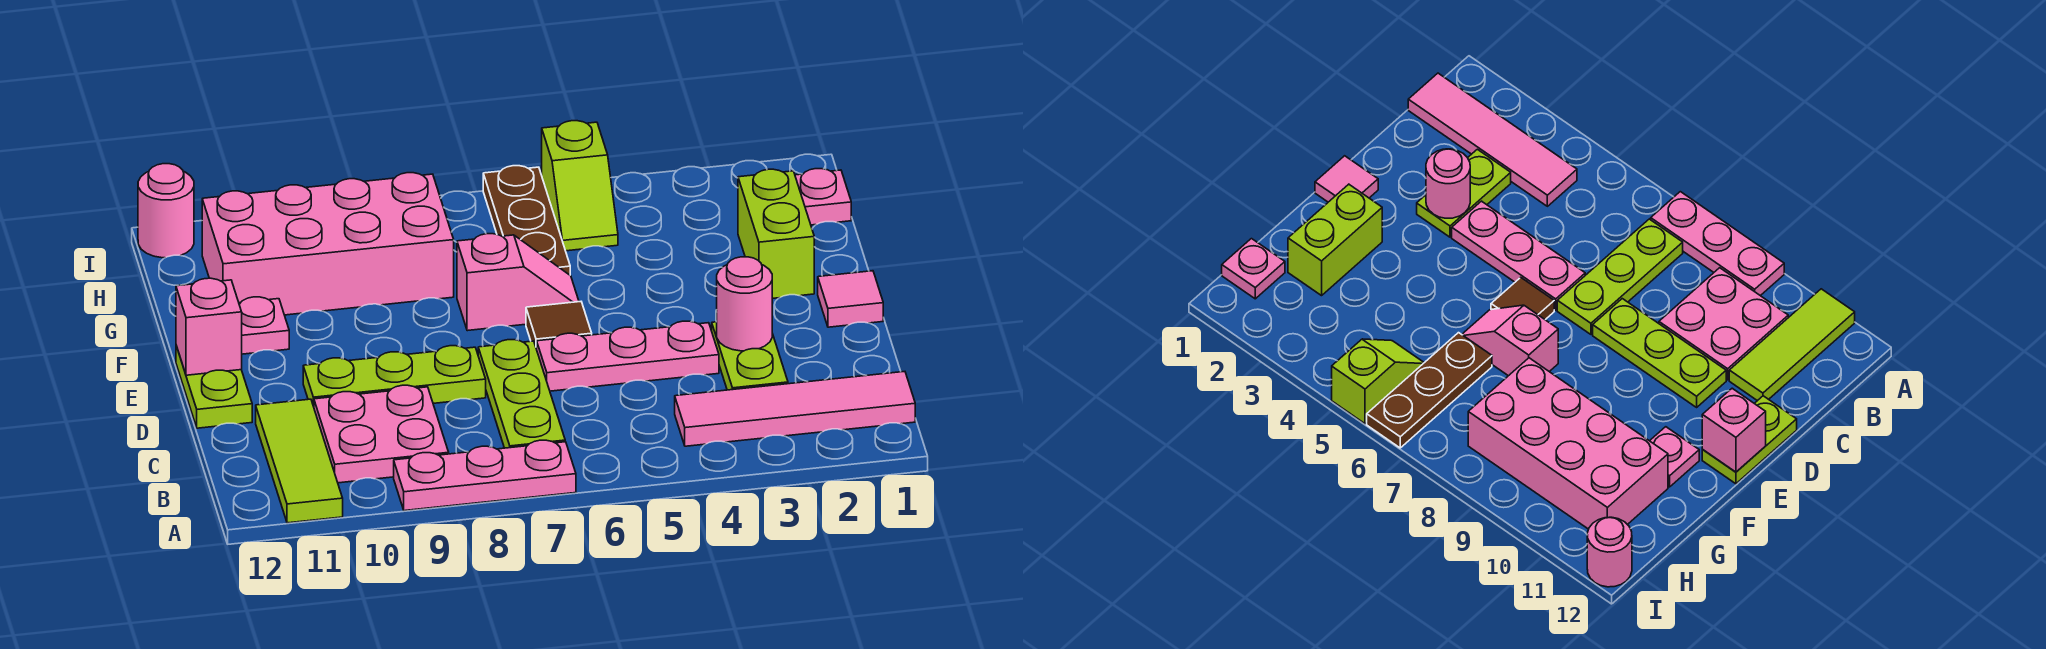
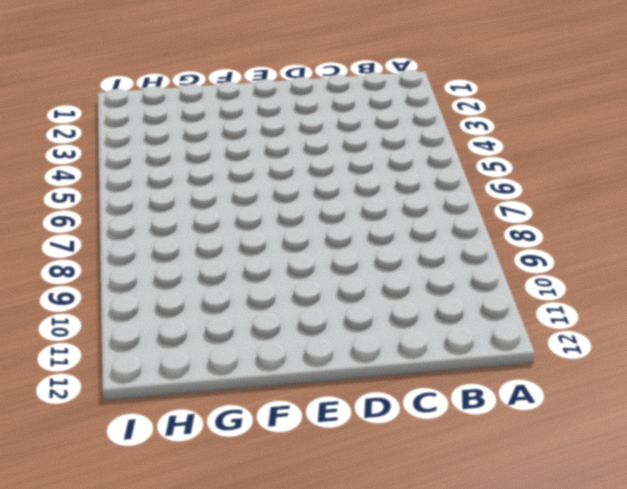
none -> pink 1x3 plate [394,440,576,511]
none -> lime 1x3 tile [256,399,343,523]
none -> pink 1x4 tile [675,372,915,446]

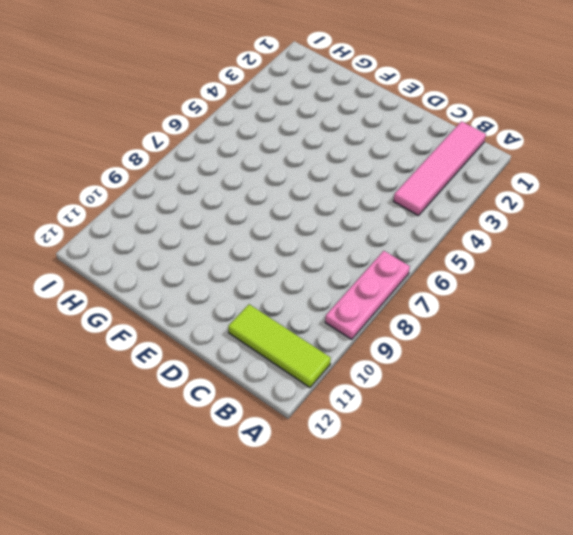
none -> lime 1x3 plate [478,340,565,448]
none -> pink 2x2 plate [314,385,449,483]
none -> lime 1x2 plate [712,322,788,390]

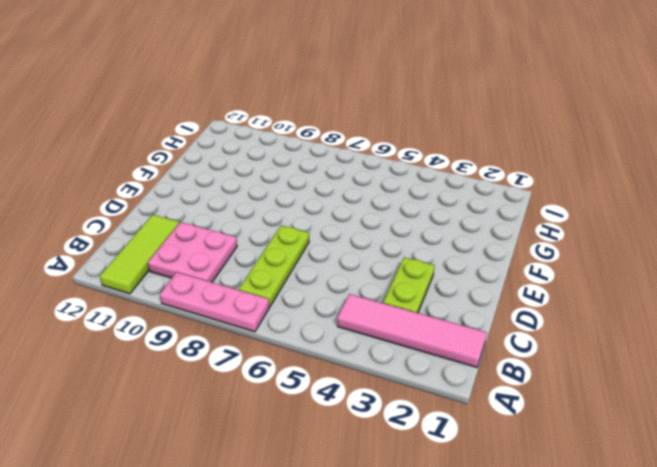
none -> pink 1x3 plate [537,321,719,391]
none -> lime 1x3 plate [303,346,486,407]
none -> lime 1x2 plate [176,346,252,428]

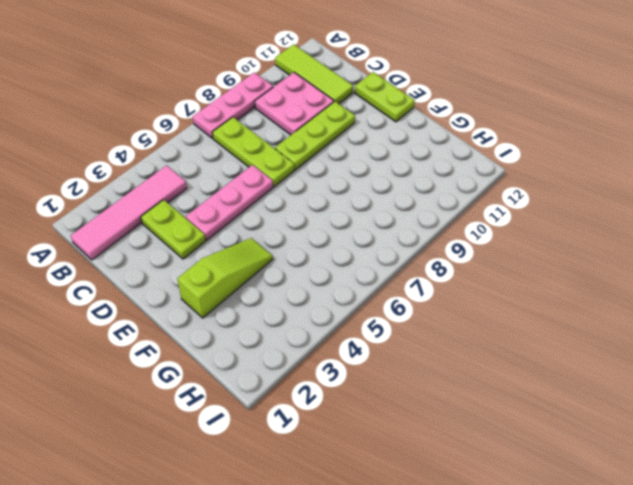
lime 1x3 slope [178,238,273,318] -> lime 1x2 brick [738,169,814,298]
none -> pink 1x1 tile [818,271,883,327]
none -> brown 1x1 tile [526,302,592,349]
none -> pink 1x2 slope [457,234,579,331]

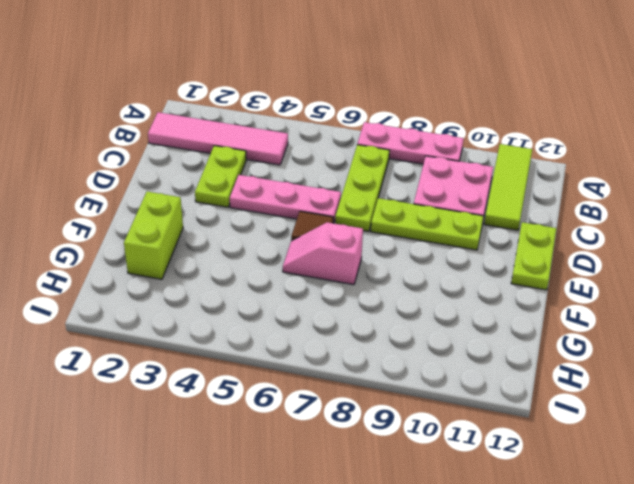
none -> pink 1x1 tile [818,271,883,327]
none -> pink 1x1 plate [239,297,289,354]
none -> brown 1x3 plate [483,166,570,275]

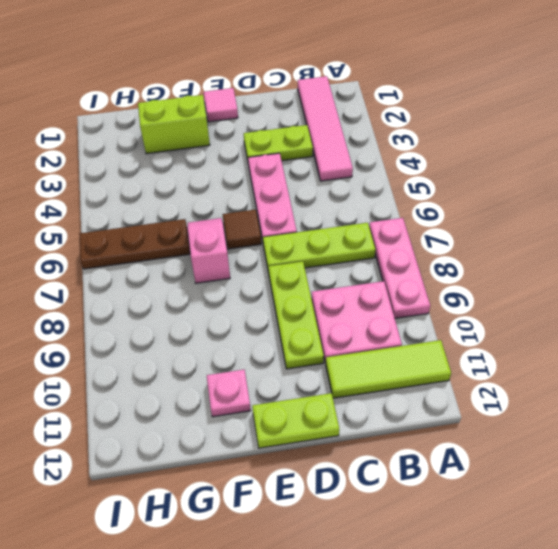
none -> pink 2x4 brick [202,173,454,315]
none -> pink 1x1 plate [795,169,851,225]
none -> lime 1x2 slope [542,121,618,251]

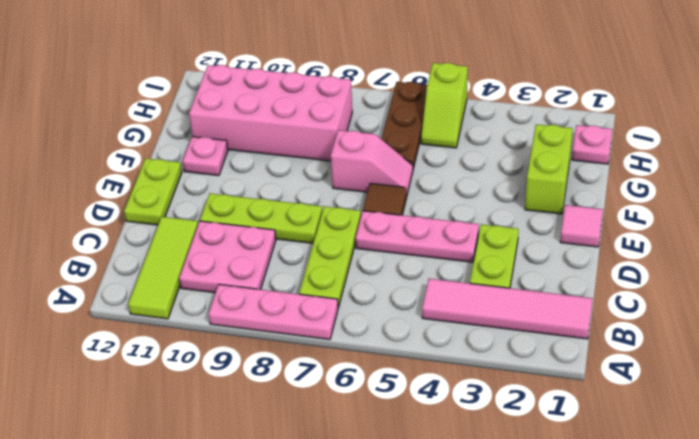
none -> pink 1x1 round brick [138,164,194,258]
none -> pink 1x1 round brick [717,257,772,351]
none -> pink 1x1 brick [176,278,242,375]

